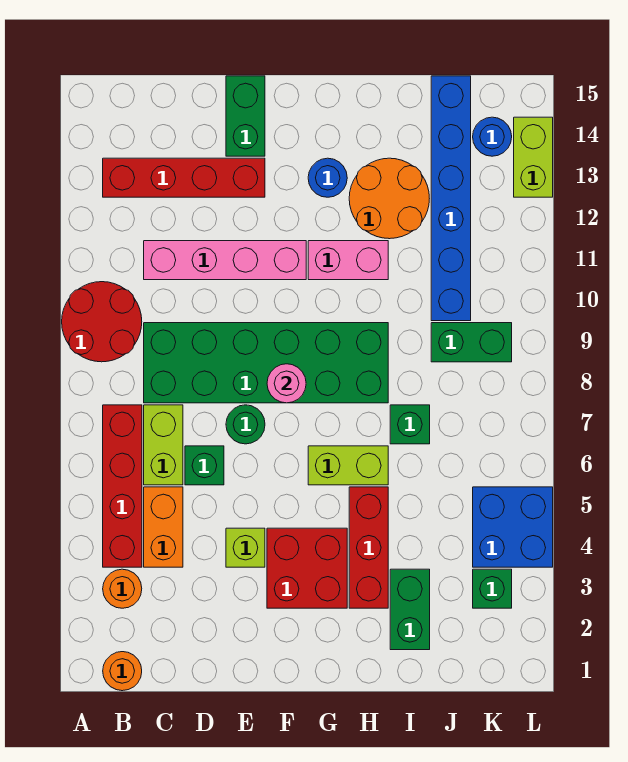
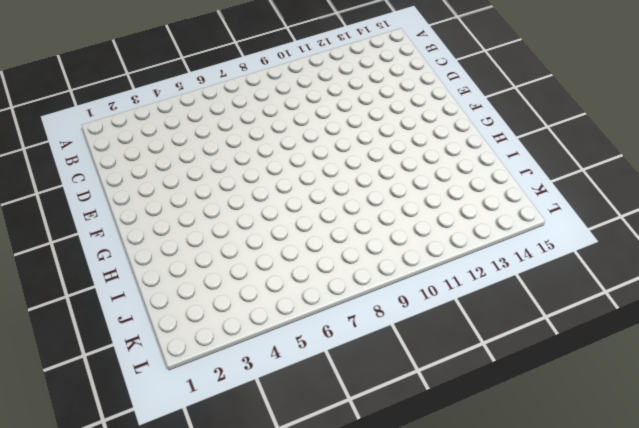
none -> red 2x2 round brick [62,282,142,362]
none -> orange 1x1 round brick [103,652,142,691]
none -> orange 1x1 round brick [103,569,142,608]

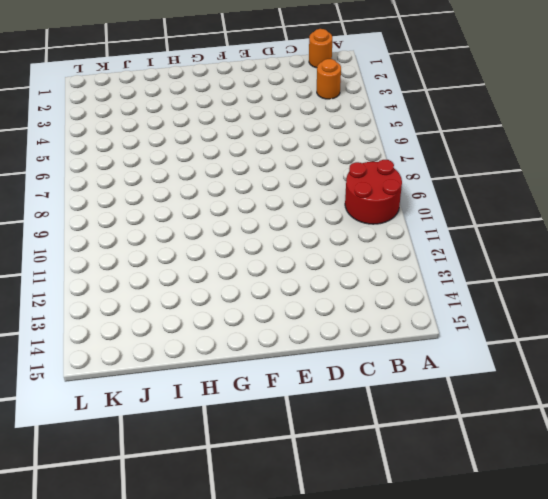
none -> red 1x4 brick [103,405,142,567]
none -> red 1x4 brick [103,158,265,197]
none -> orange 1x2 brick [144,487,183,567]

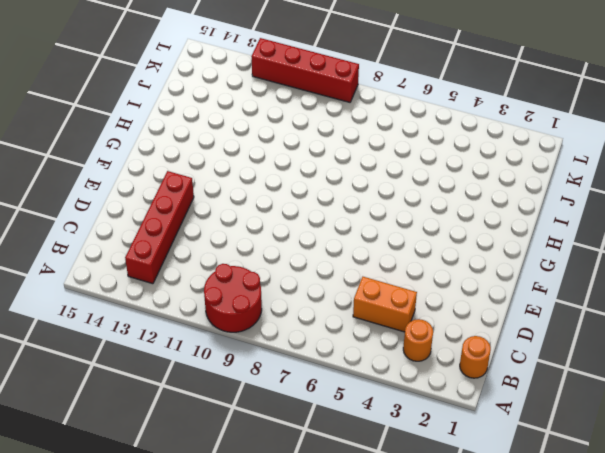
red 1x4 brick [251,38,359,102] -> red 1x4 brick moved to [103,405,142,567]
none -> lime 1x2 brick [144,405,183,485]
none -> green 2x6 brick [144,323,388,403]
none -> pink 1x4 brick [144,241,306,280]

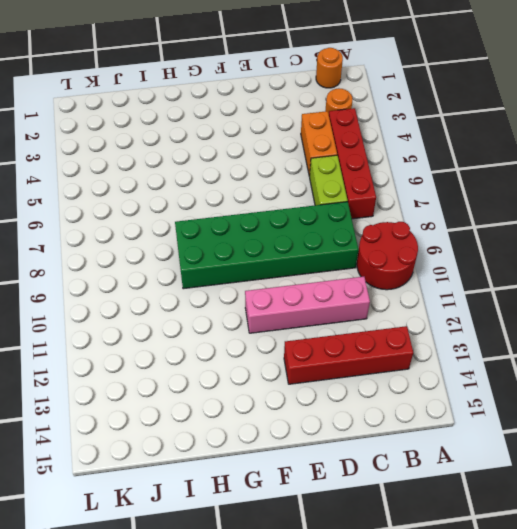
none -> green 1x1 brick [185,446,224,485]
none -> lime 1x1 brick [226,528,265,567]
none -> green 1x1 round brick [226,405,265,444]

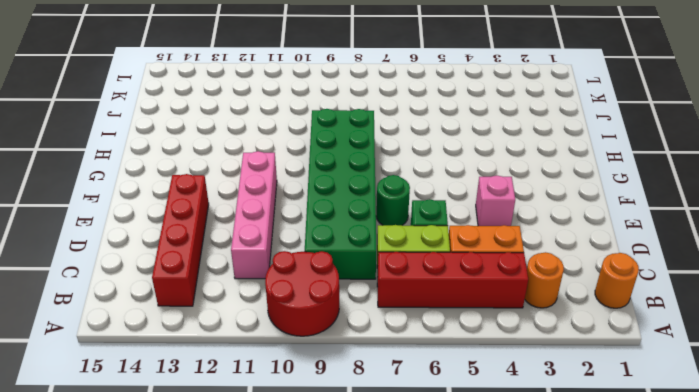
pink 1x1 brick [476,176,515,226] -> lime 1x1 brick [226,528,265,567]
none -> green 1x2 brick [226,76,265,156]
none -> red 2x2 brick [267,528,347,608]
none -> lime 1x2 brick [308,446,388,485]

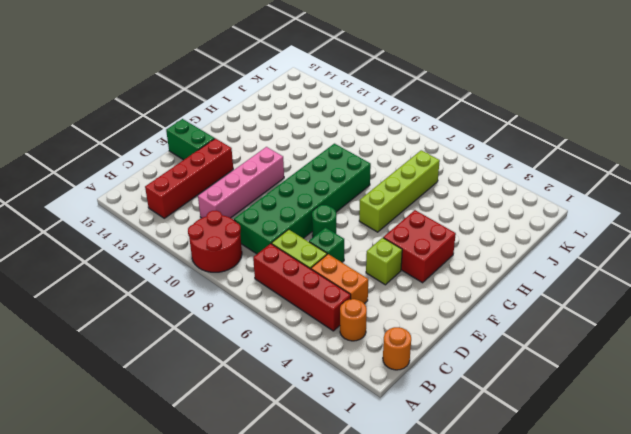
lime 1x4 brick [359,150,440,232] -> lime 1x2 brick [308,446,388,485]
none -> pink 1x2 brick [308,241,388,280]
none -> blue 1x1 round brick [308,158,347,197]
none -> red 1x3 brick [349,487,388,608]

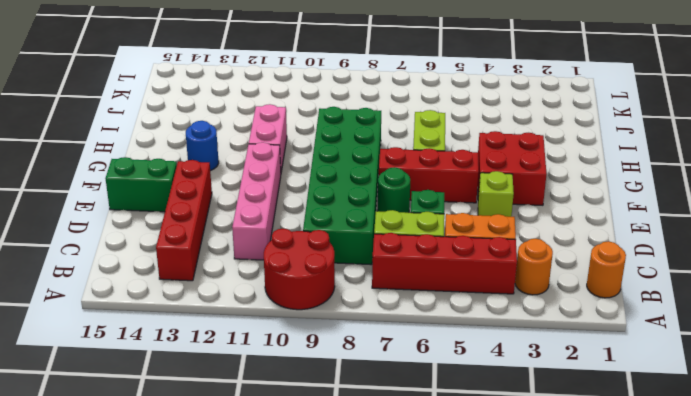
red 1x3 brick [379,147,479,203] -> red 1x3 brick moved to [349,487,388,608]
none -> orange 2x2 round brick [349,158,429,239]
none -> green 1x2 brick [390,569,430,650]
none -> green 1x1 brick [390,405,430,444]

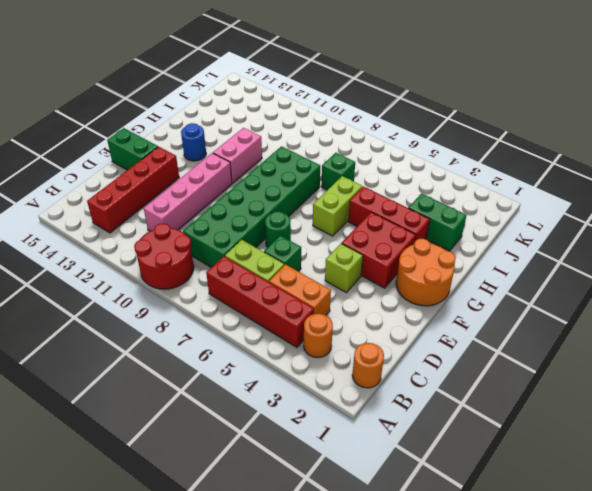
orange 2x2 round brick [396,239,456,306] -> orange 2x2 round brick moved to [349,158,429,239]
none -> green 1x2 brick [431,323,512,362]
none -> blue 1x6 brick [431,76,471,321]
none -> green 1x1 brick [473,569,512,608]

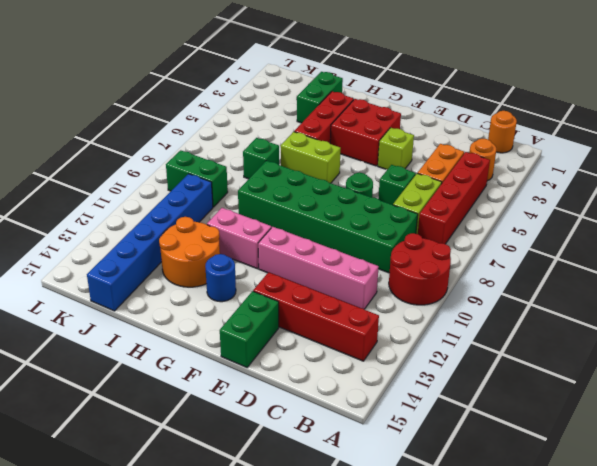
none -> green 1x1 brick [473,569,512,608]
none -> blue 2x2 brick [473,487,553,567]
none -> blue 1x1 round brick [473,117,512,156]

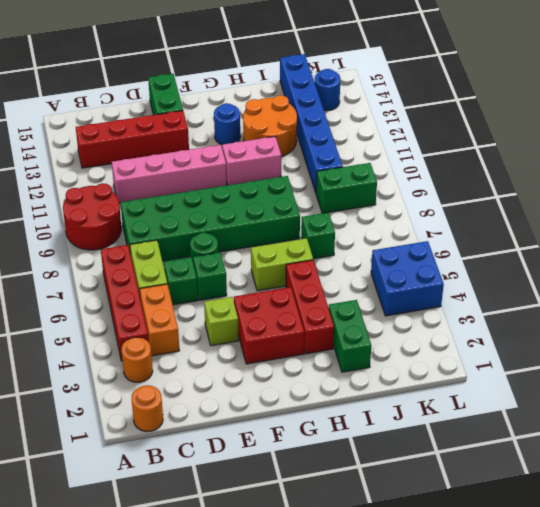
green 1x1 brick [193,252,227,300] -> green 1x1 brick moved to [473,569,512,608]
none -> lime 1x2 brick [514,117,553,197]
none -> pink 1x1 round brick [267,364,306,403]

